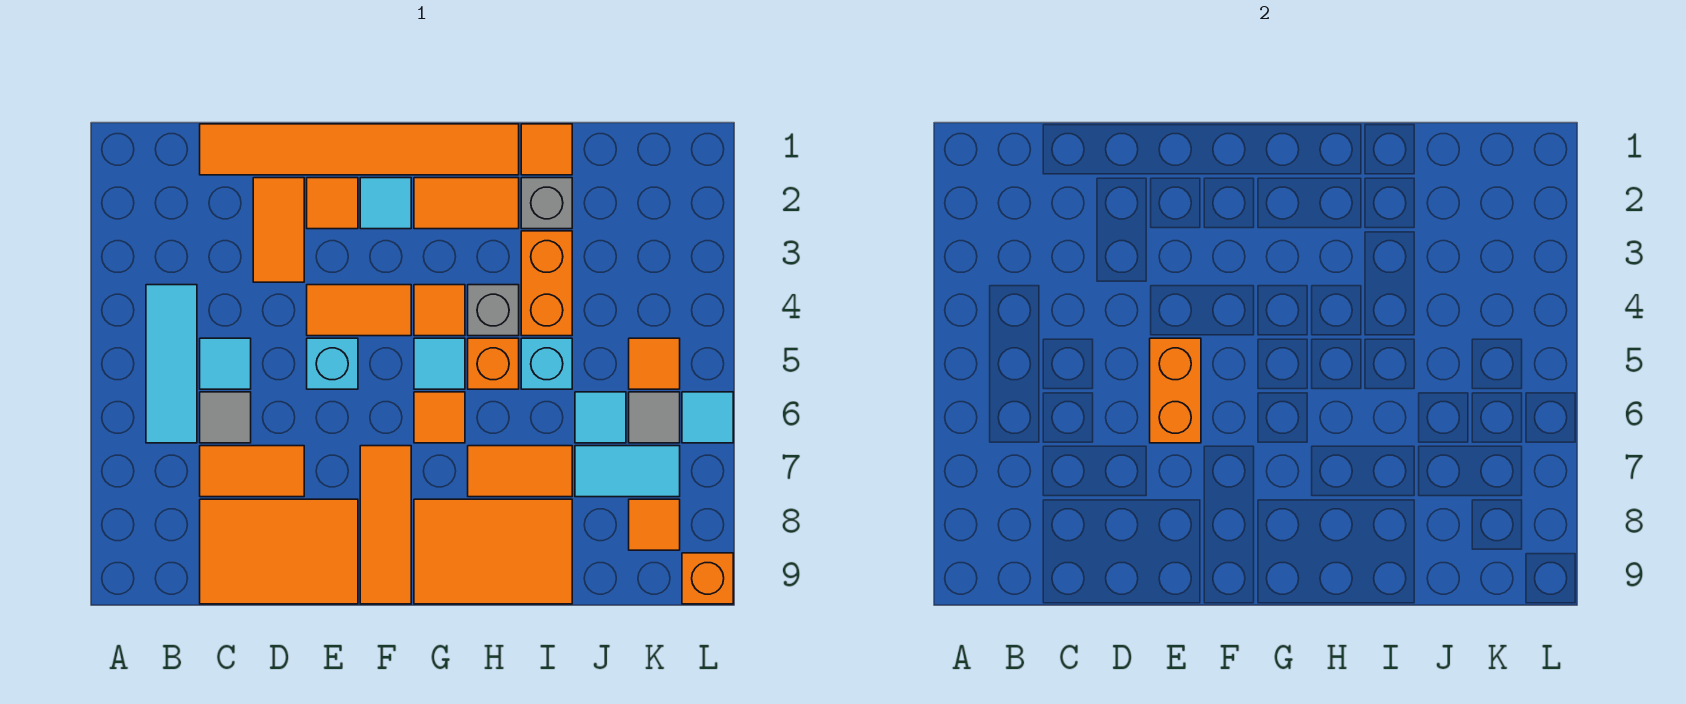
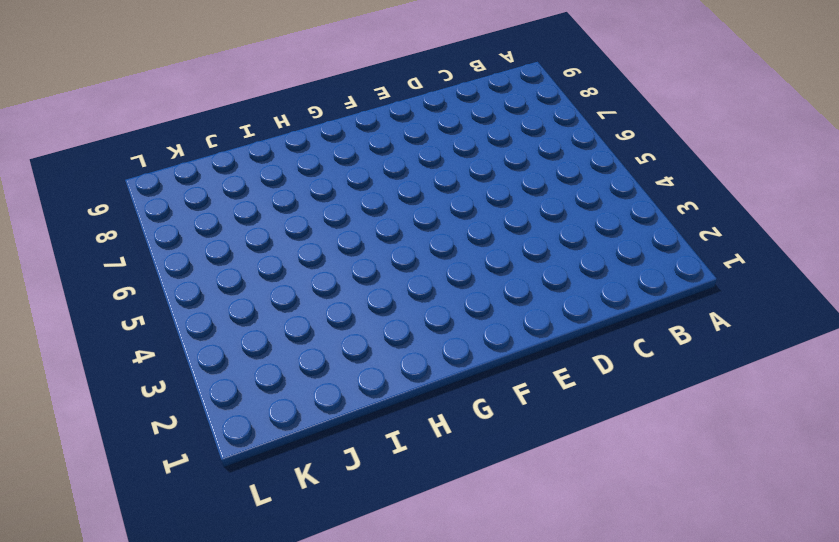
none -> cyan 1x3 tile [146,285,197,443]
none -> orange 1x6 tile [200,124,519,175]
none -> cyan 1x1 tile [200,338,251,389]
none -> grey 1x1 tile [200,392,251,443]

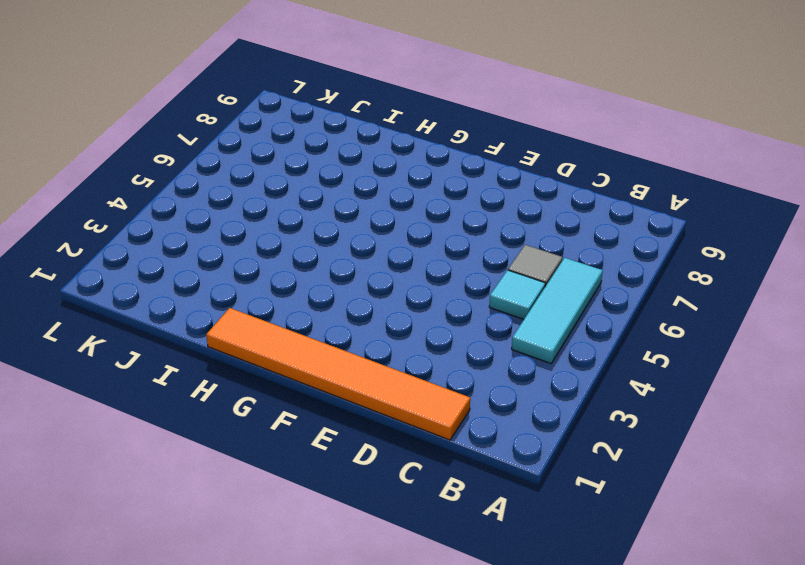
none -> orange 1x2 tile [200,446,304,497]
none -> orange 2x3 tile [200,499,358,604]
none -> orange 1x2 tile [253,178,304,282]
none -> orange 1x1 tile [307,178,358,229]

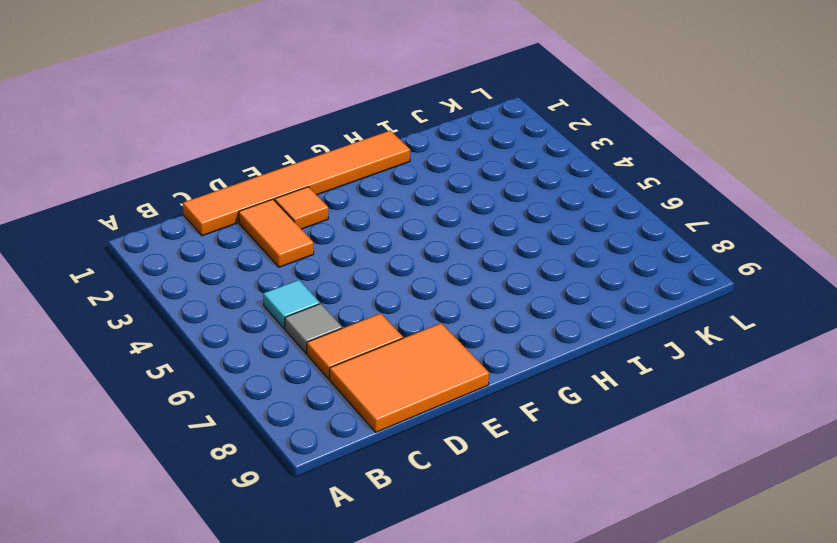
none -> cyan 1x3 tile [146,285,197,443]
none -> orange 1x2 tile [307,285,411,336]
none -> cyan 1x1 brick [307,338,358,389]
none -> cyan 1x1 tile [360,178,411,229]

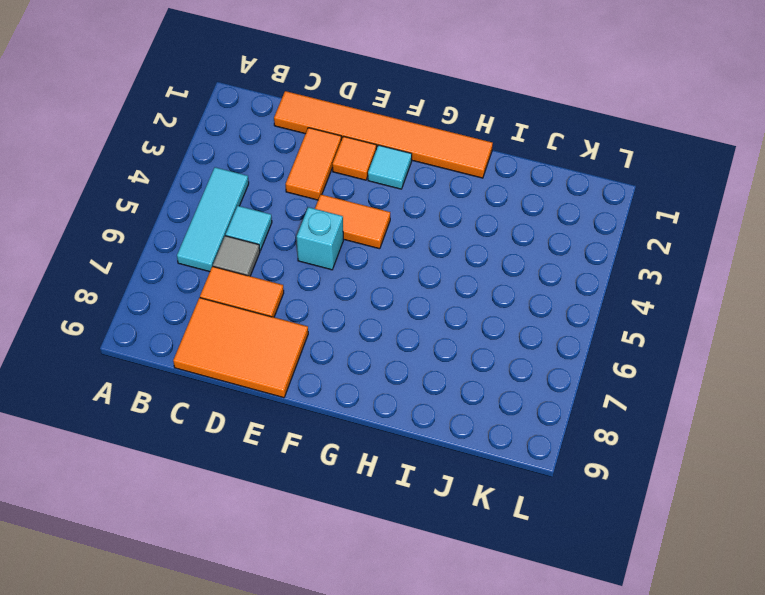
none -> orange 1x3 tile [360,446,411,604]
none -> orange 1x2 tile [414,178,519,229]
none -> orange 1x1 tile [414,285,465,336]
none -> cyan 1x1 tile [414,338,465,389]

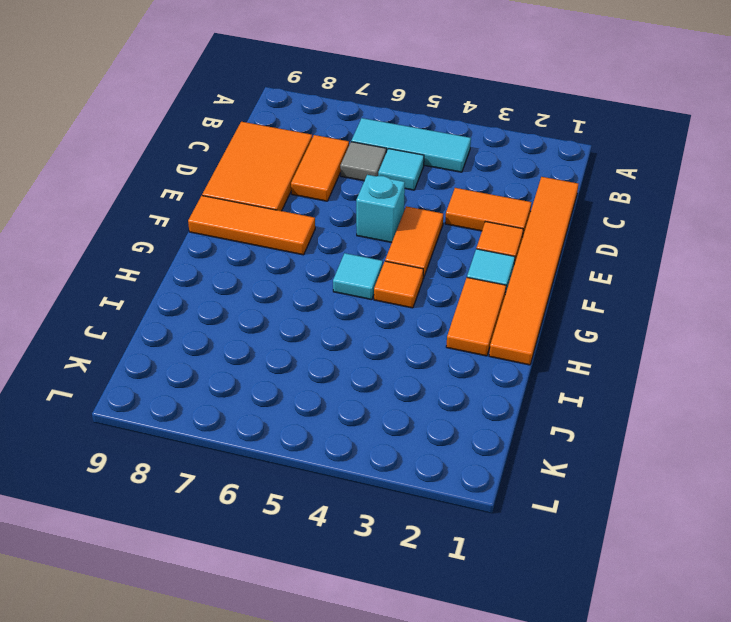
none -> orange 1x1 tile [414,392,465,443]
none -> orange 2x3 tile [414,499,572,604]
none -> grey 1x1 brick [468,285,519,336]
none -> orange 1x1 brick [468,338,519,389]

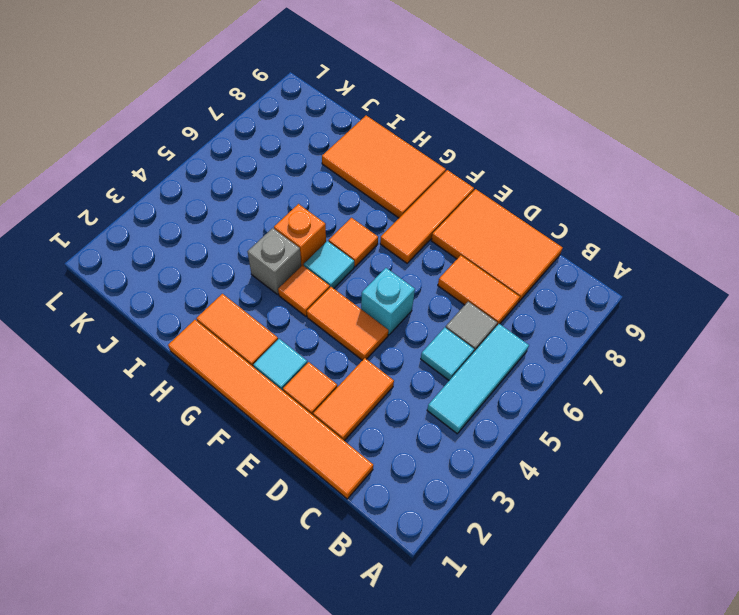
none -> orange 1x2 tile [468,446,572,497]
none -> orange 1x1 tile [521,124,572,175]
none -> grey 1x1 brick [521,178,572,229]
none -> orange 1x2 brick [521,231,572,336]

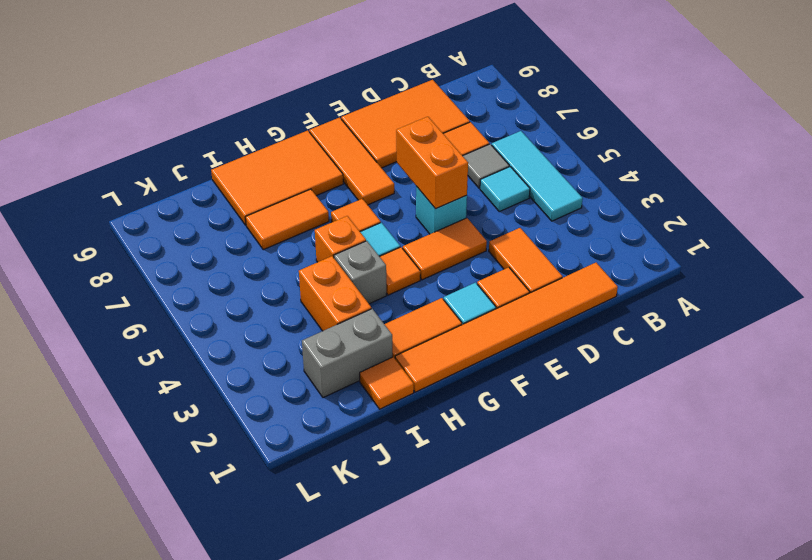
grey 1x2 brick [302,309,392,398] -> grey 1x1 brick [521,178,572,229]
none -> cyan 1x1 brick [521,338,572,389]
none -> cyan 1x1 tile [575,392,626,443]
none -> cyan 1x2 tile [575,446,680,497]
none -> orange 1x1 tile [629,338,680,389]

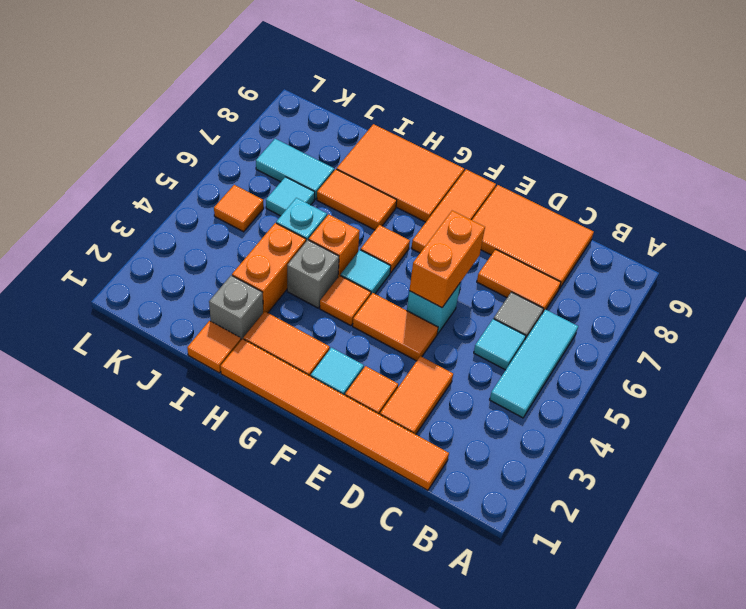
none -> grey 1x1 tile [629,392,680,443]
none -> orange 1x1 tile [629,499,680,550]
none -> cyan 1x1 tile [682,392,733,443]
none -> orange 1x1 brick [682,553,733,604]

